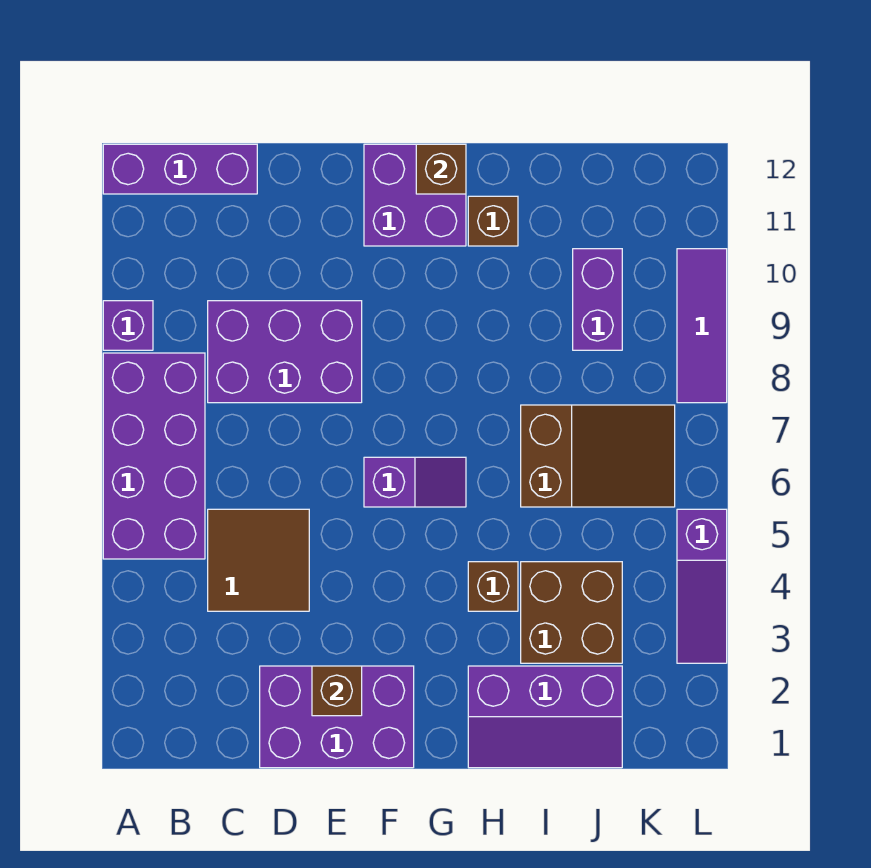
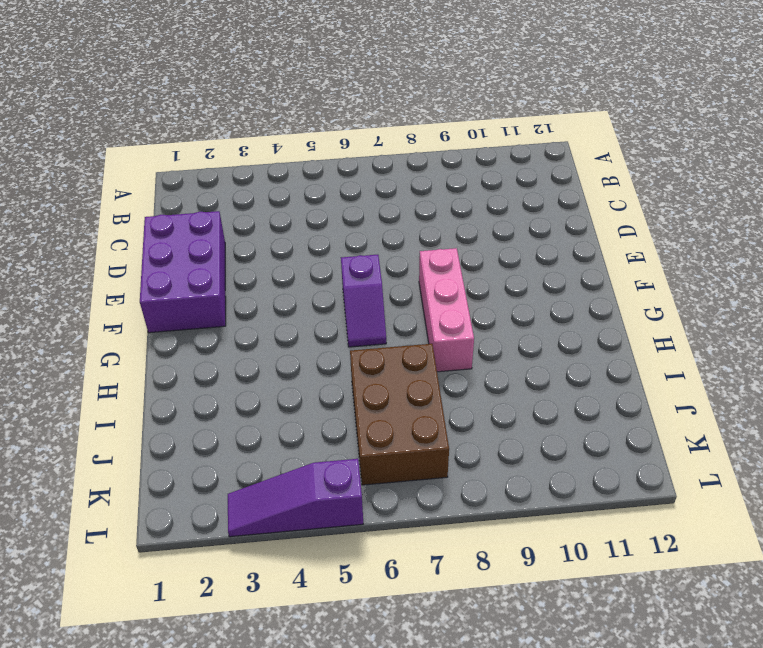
pink 1x3 brick [419,248,474,372] -> none
brown 2x3 brick [350,344,449,485] -> brown 2x3 slope [521,405,675,507]
none -> purple 2x4 brick [103,353,205,559]
none -> purple 1x1 brick [103,301,153,350]
none -> purple 1x3 brick [103,144,257,194]

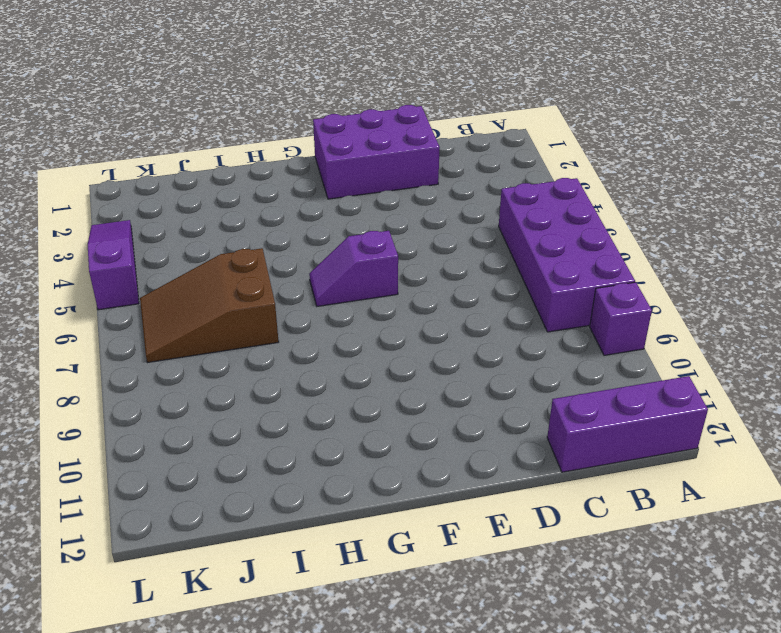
none -> brown 2x2 tile [208,509,309,611]
none -> purple 2x3 brick [208,301,362,403]
none -> purple 2x2 brick [364,144,466,246]

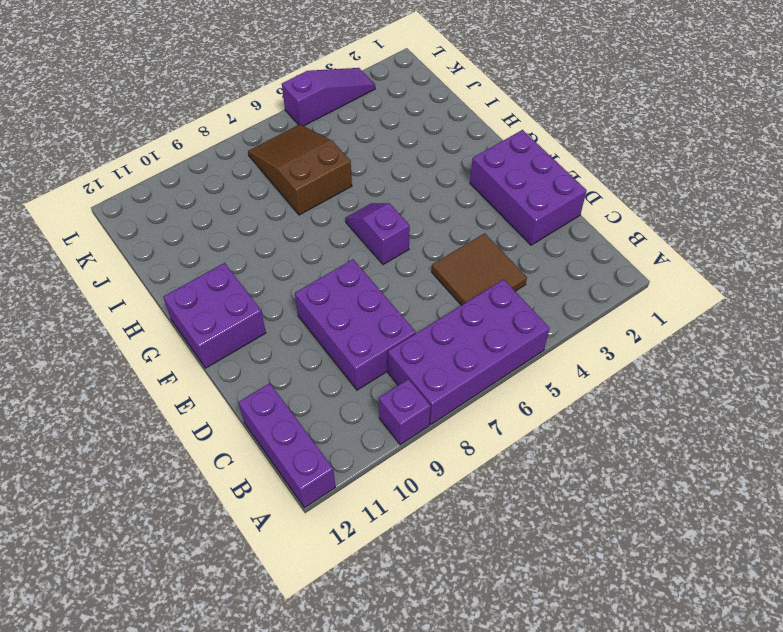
none -> purple 2x3 slope [468,666,622,768]
none -> brown 1x1 brick [468,562,518,611]
none -> brown 1x1 brick [468,196,518,246]

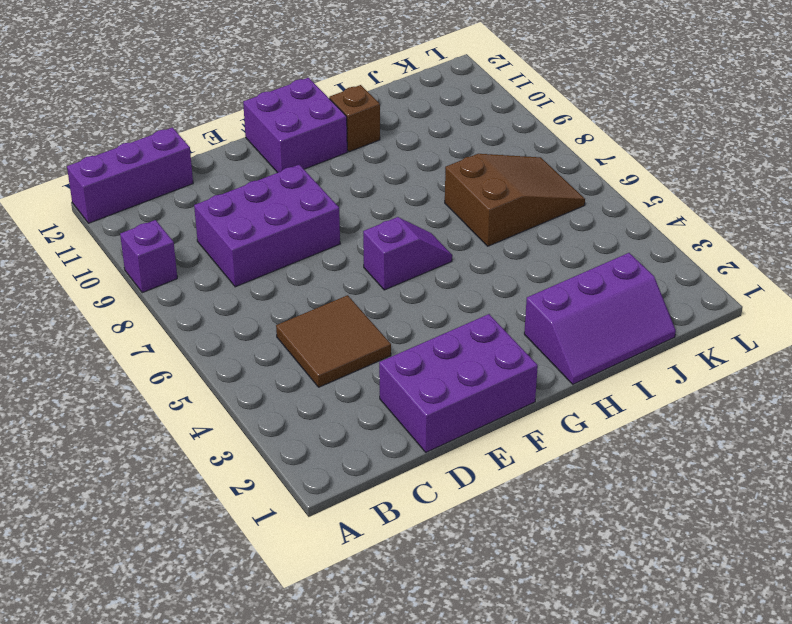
none -> purple 2x4 brick [103,353,205,559]
none -> brown 1x1 brick [468,562,518,611]
none -> brown 2x2 brick [521,562,622,663]

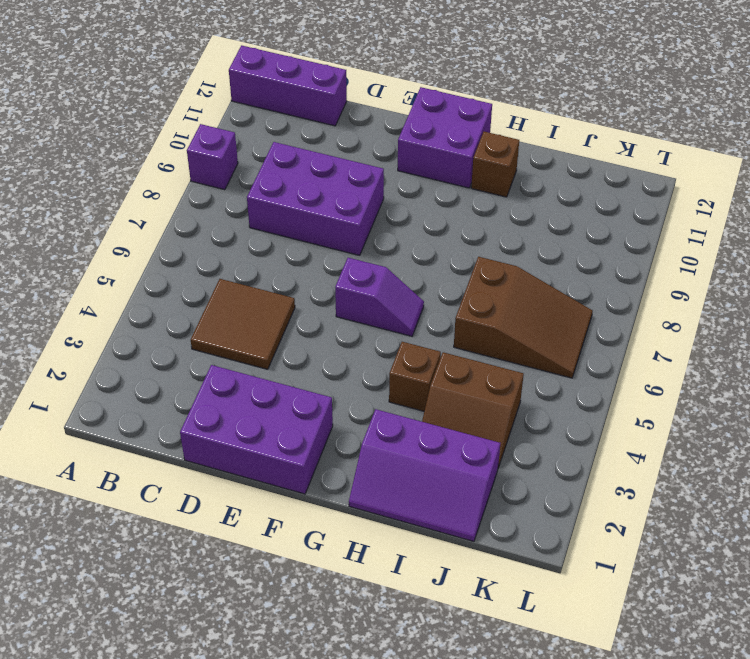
brown 2x2 slope [422,352,524,468] -> brown 2x2 brick [521,562,622,663]
none -> purple 2x4 brick [103,353,205,559]
none -> purple 1x2 brick [573,249,622,350]
none -> purple 1x3 slope [677,509,727,663]

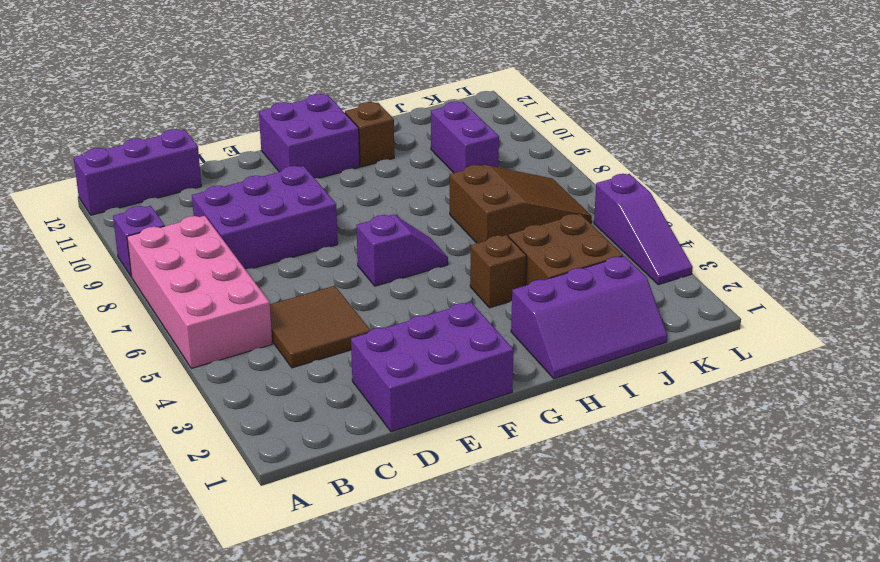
pink 2x4 brick [127,216,272,368] -> purple 2x4 brick [103,353,205,559]
none -> purple 1x3 tile [677,249,727,403]
none -> brown 1x1 brick [312,666,362,716]
none -> brown 1x1 brick [416,144,466,194]

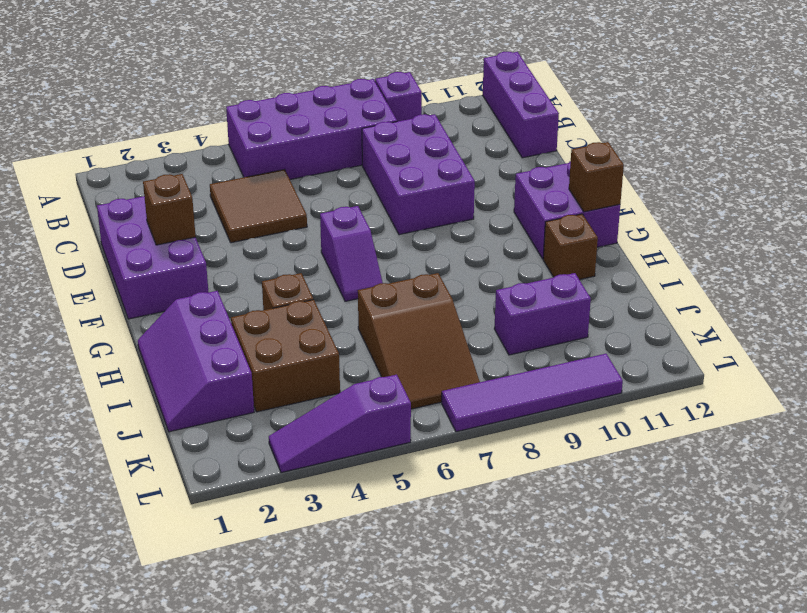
purple 1x4 tile [442,354,623,432] -> purple 1x3 tile [677,249,727,403]

